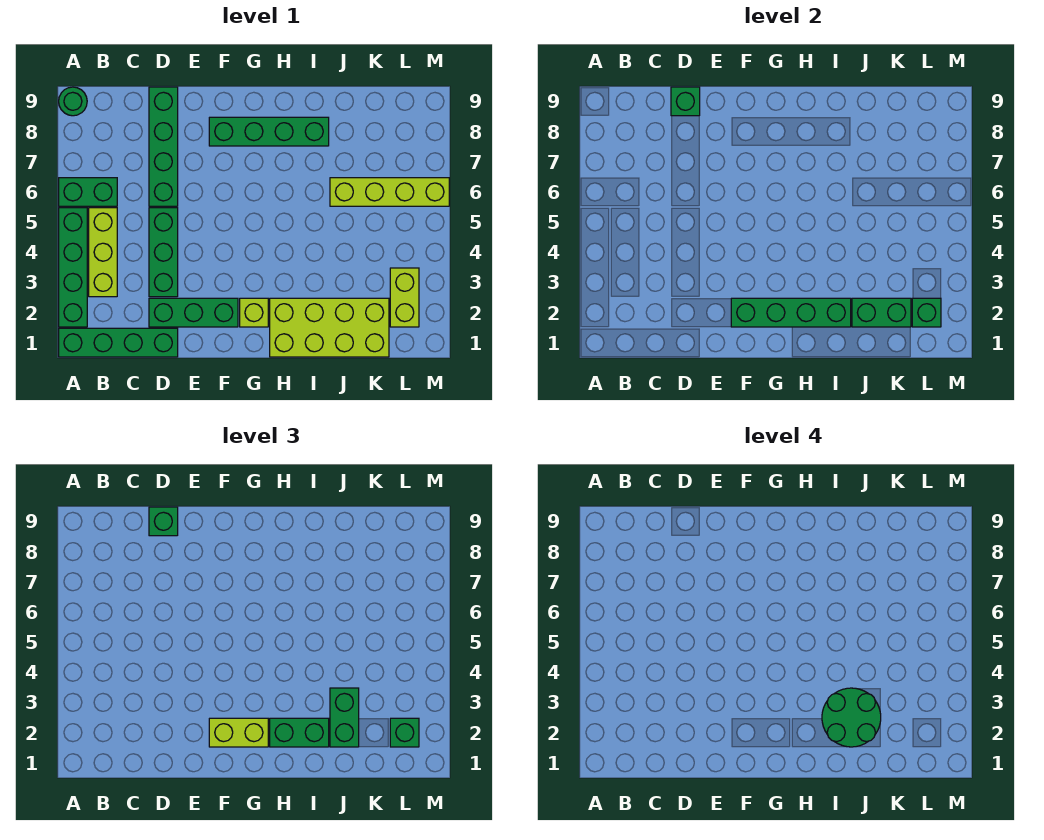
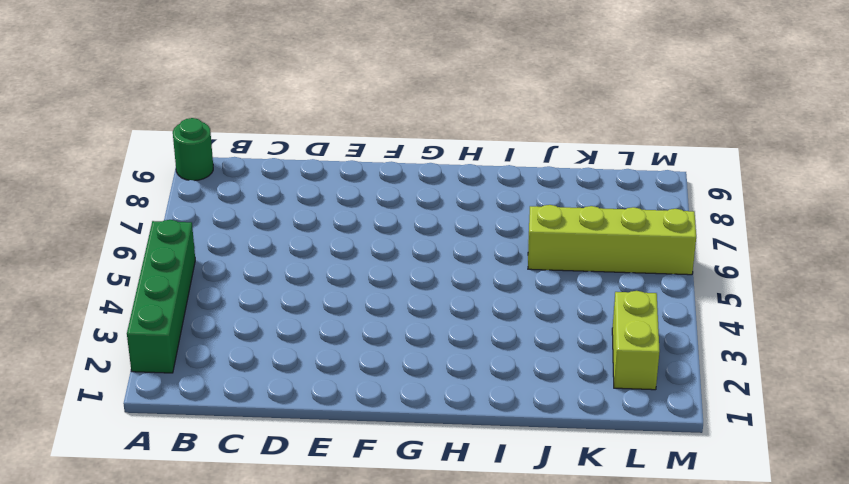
none -> green 1x4 brick [59,328,178,357]
none -> green 1x2 brick [59,178,117,206]
none -> lime 1x3 brick [89,208,117,297]

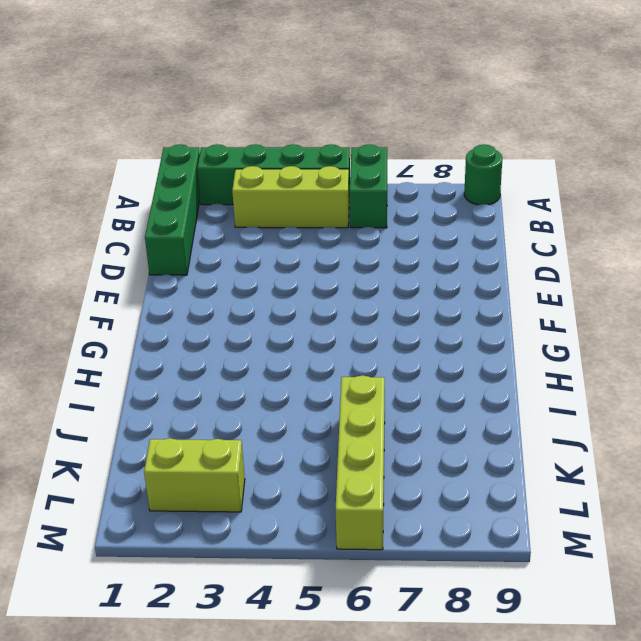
none -> green 1x3 brick [149,298,238,327]
none -> green 1x3 brick [149,208,178,297]
none -> green 1x4 brick [149,87,178,206]

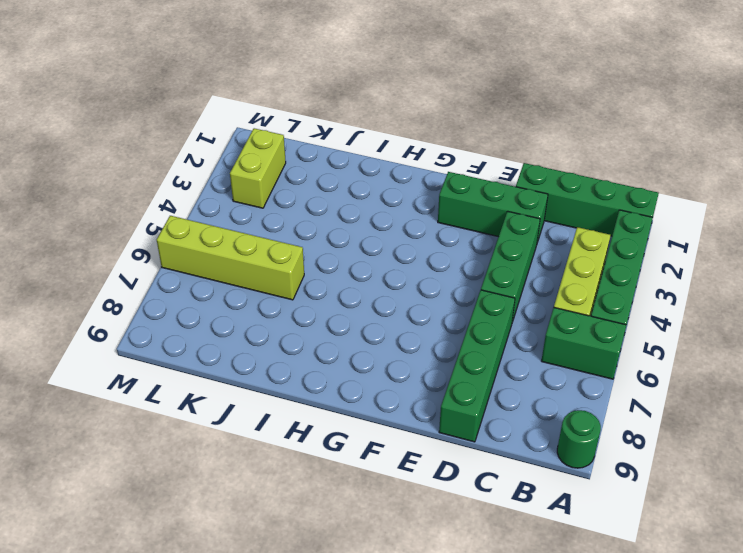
none -> green 1x4 brick [209,117,329,146]
none -> lime 1x1 brick [240,298,268,327]
none -> lime 2x4 brick [270,298,389,357]

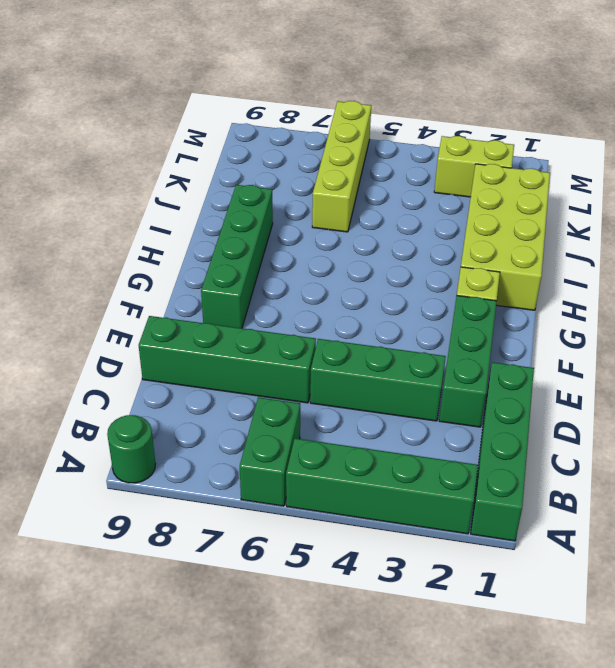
none -> lime 1x3 brick [89,208,117,297]
none -> green 1x1 brick [671,87,700,116]
none -> green 1x4 brick [731,298,851,327]

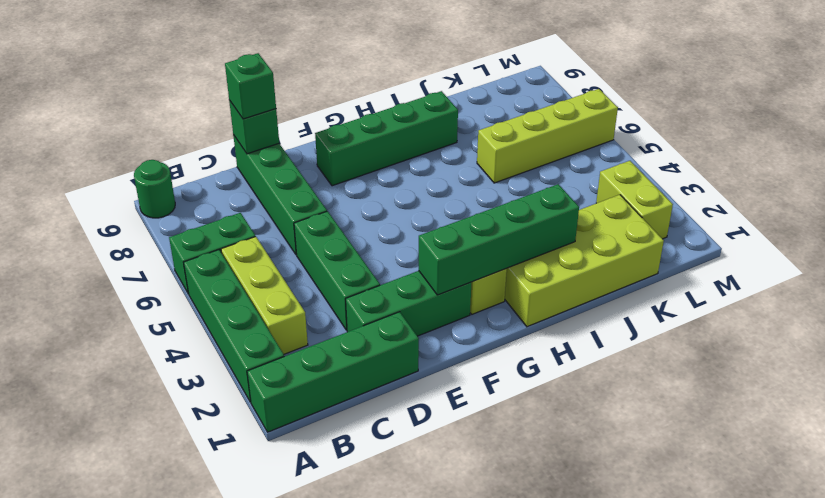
none -> green 1x2 brick [852,298,911,327]
none -> green 1x1 brick [912,298,941,327]
none -> lime 1x2 brick [209,718,268,747]

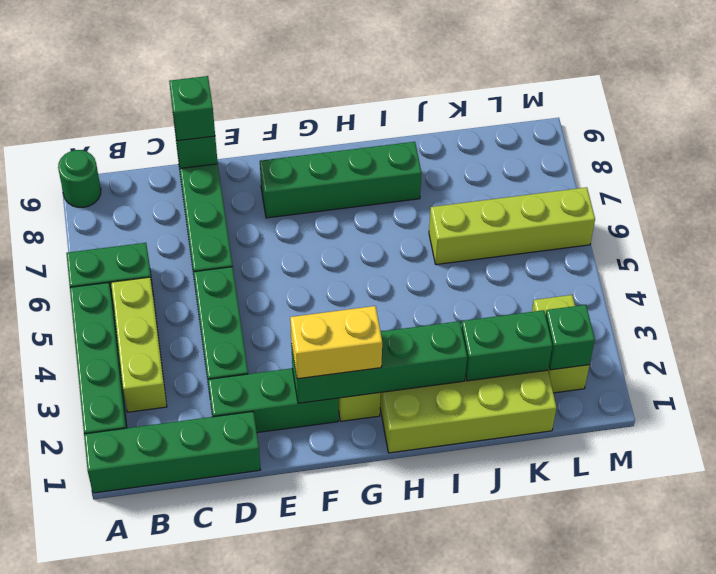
yellow 1x2 brick [290,306,382,379] -> lime 1x2 brick [209,718,268,747]
none -> green 1x2 brick [270,718,329,747]
none -> green 1x2 brick [330,688,359,747]
none -> green 1x1 brick [390,718,419,747]

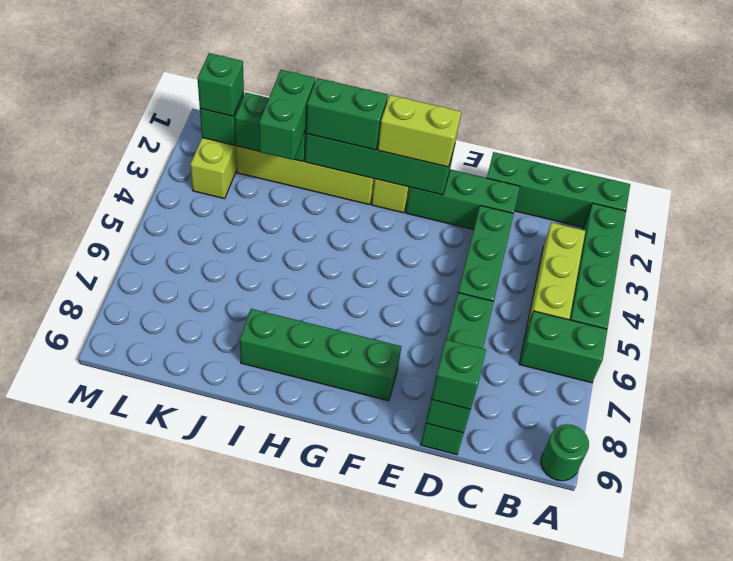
none -> lime 1x4 brick [330,178,449,206]
none -> green 2x2 round brick [822,688,881,747]

